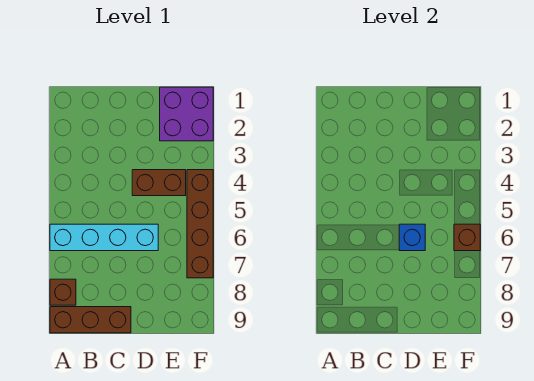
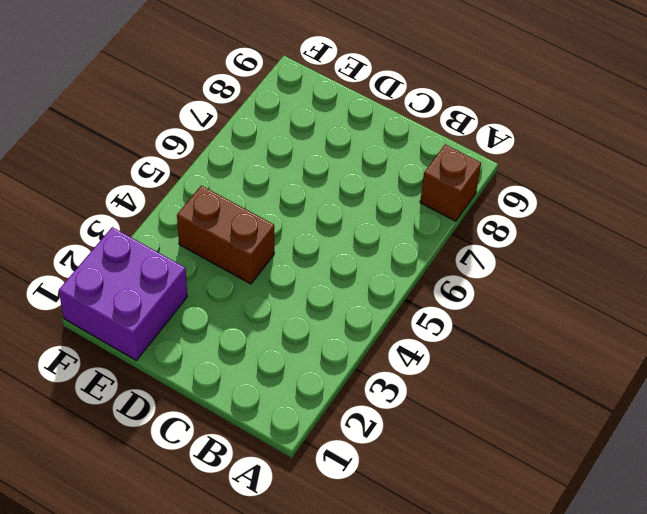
none -> cyan 1x4 brick [50,224,158,251]
none -> brown 1x3 brick [50,307,131,333]

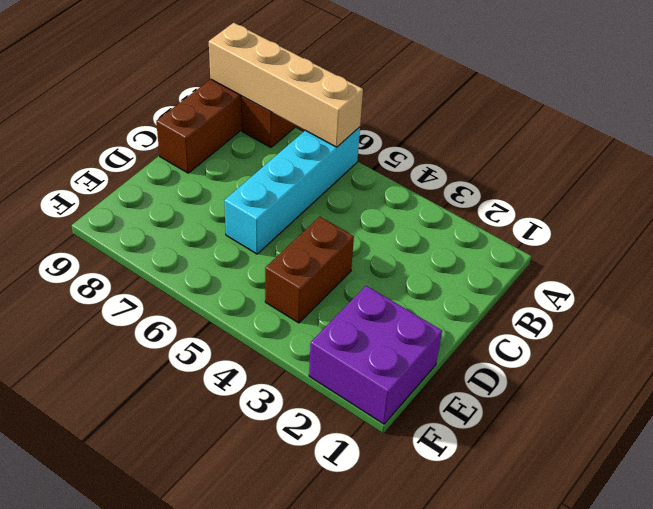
tan 1x4 brick [209,23,363,147] -> none
none -> brown 1x4 brick [187,170,213,278]
none -> blue 1x1 brick [399,224,425,251]

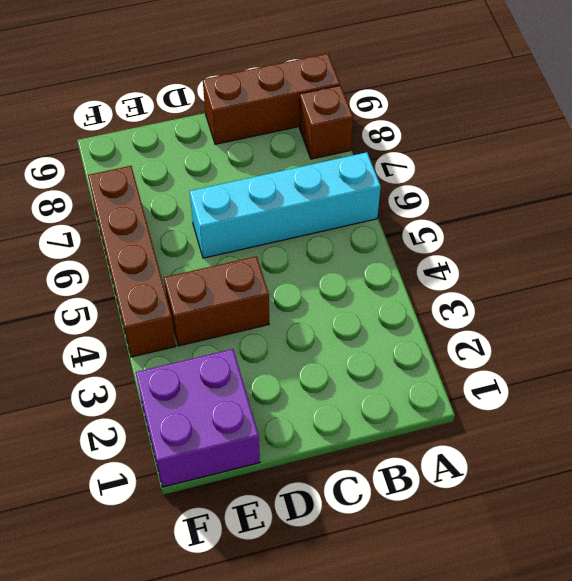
none -> blue 1x1 brick [399,224,425,251]
none -> brown 1x1 brick [454,224,480,251]

